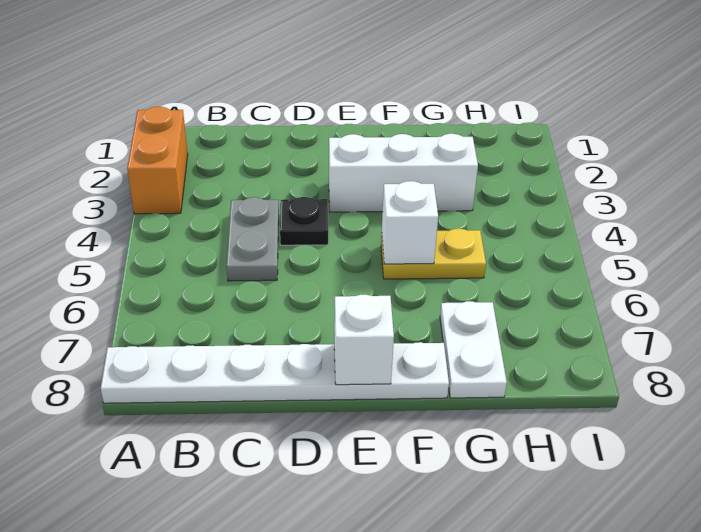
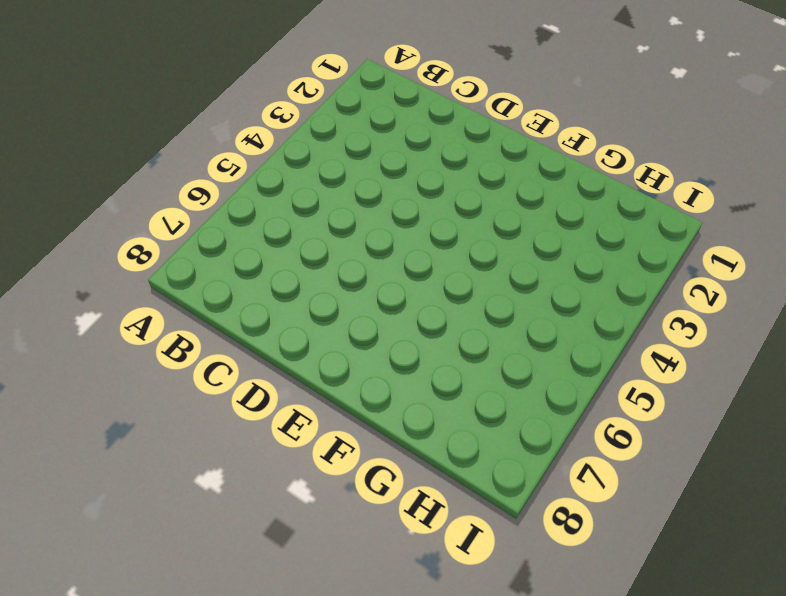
none -> orange 1x2 brick [127,107,188,214]
none -> white 1x6 plate [101,342,449,403]

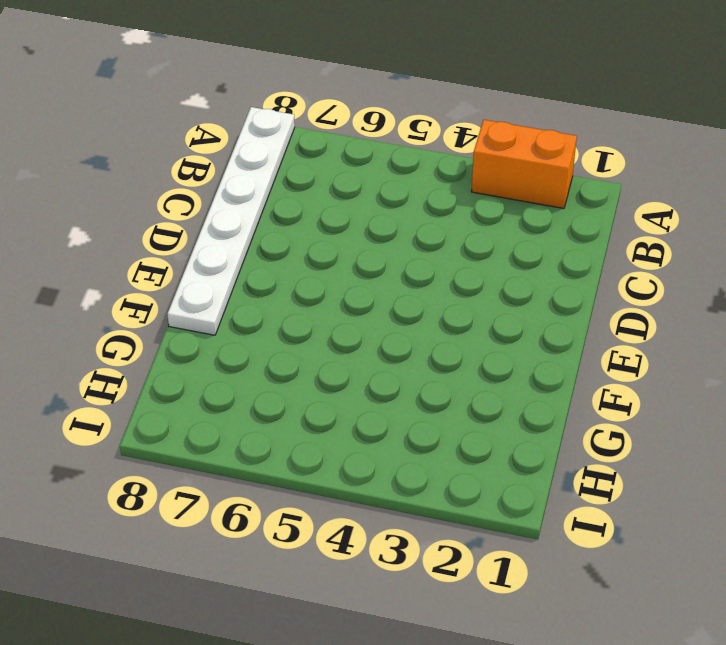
none -> grey 1x2 plate [227,197,279,281]
none -> black 1x1 plate [280,197,328,245]

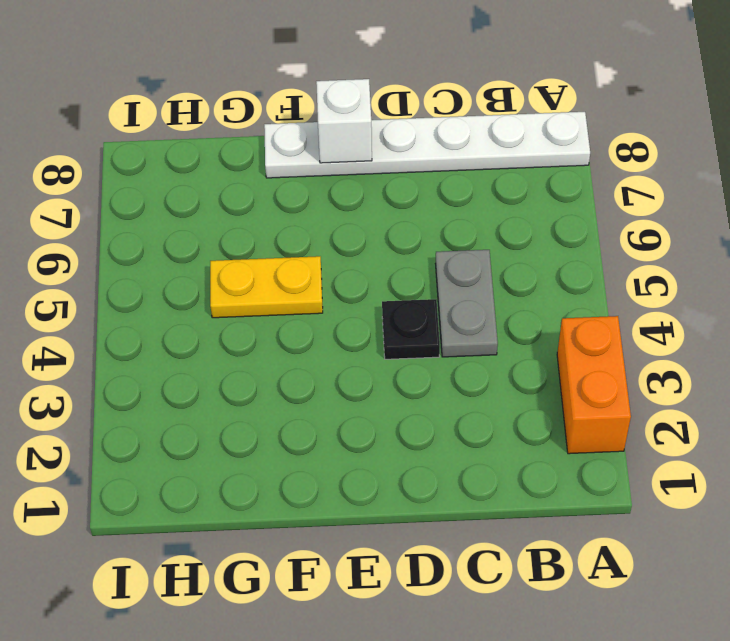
none -> white 1x3 brick [329,134,478,212]
none -> white 1x2 plate [440,301,507,398]

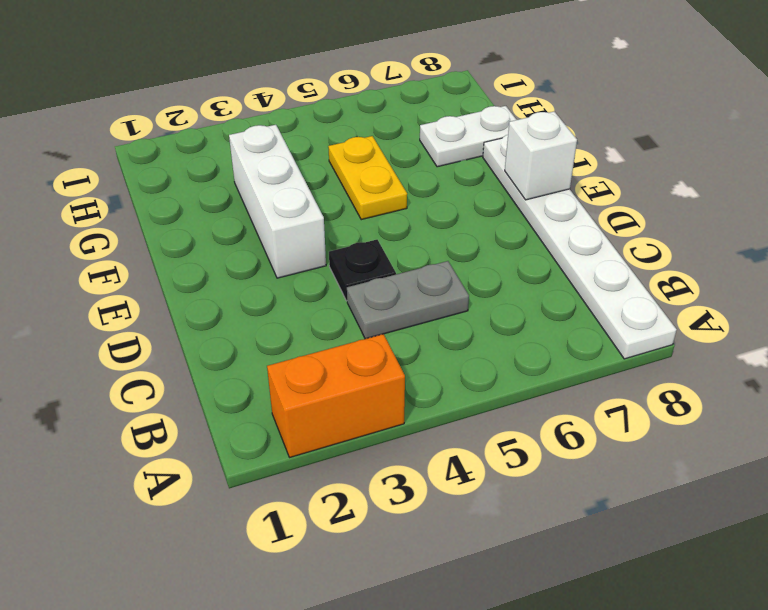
none -> white 1x1 brick [382,181,438,264]

